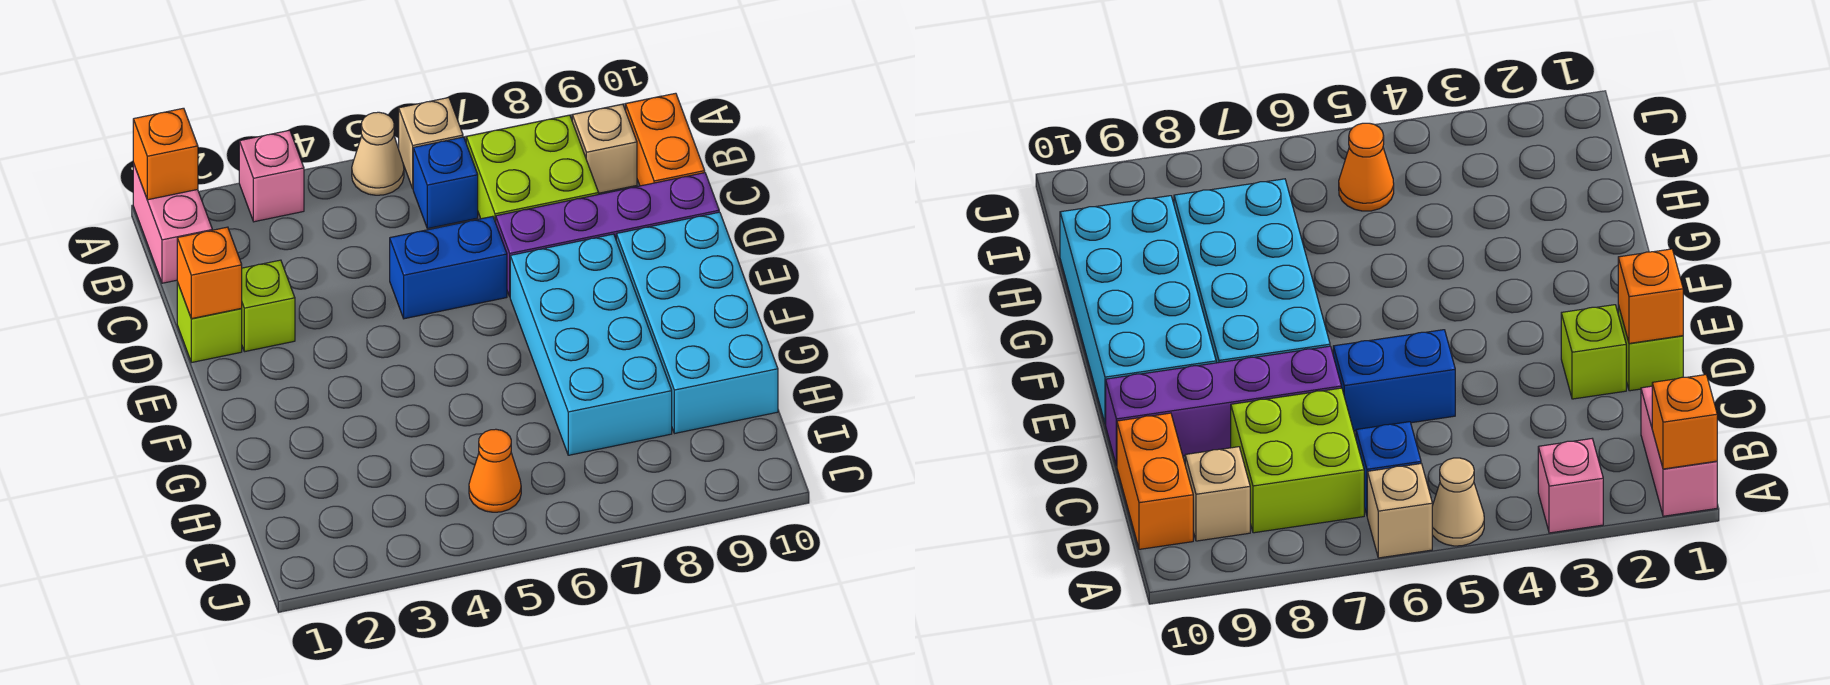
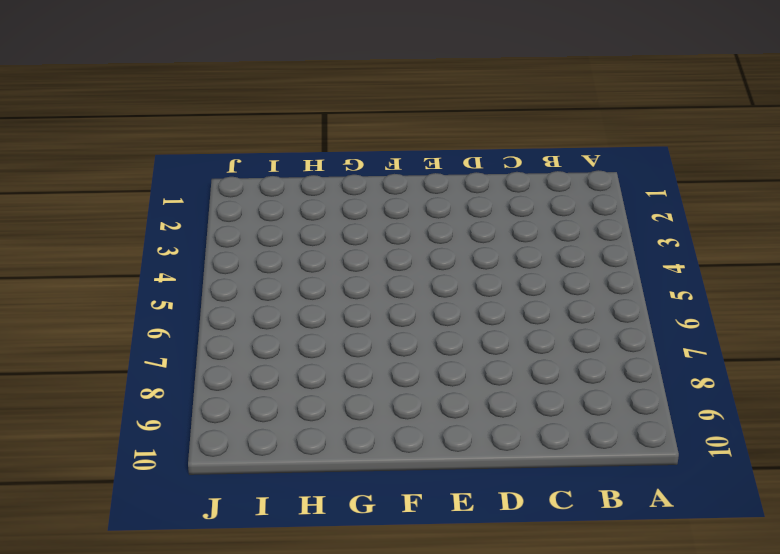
none -> pink 1x2 brick [133,163,212,283]
none -> pink 1x1 brick [239,130,304,222]
none -> tan 1x1 cone [352,112,404,195]

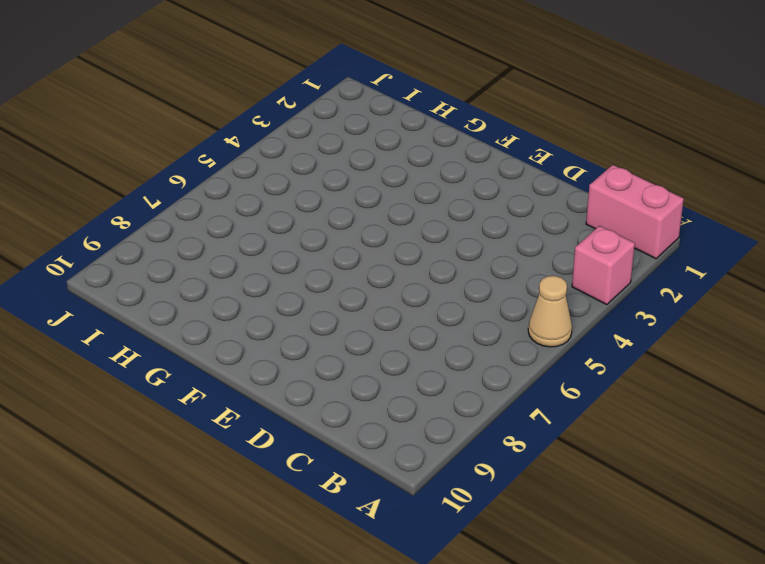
none -> tan 1x1 brick [399,98,463,188]
none -> blue 1x1 brick [413,137,478,229]
none -> lime 2x2 brick [466,115,599,222]

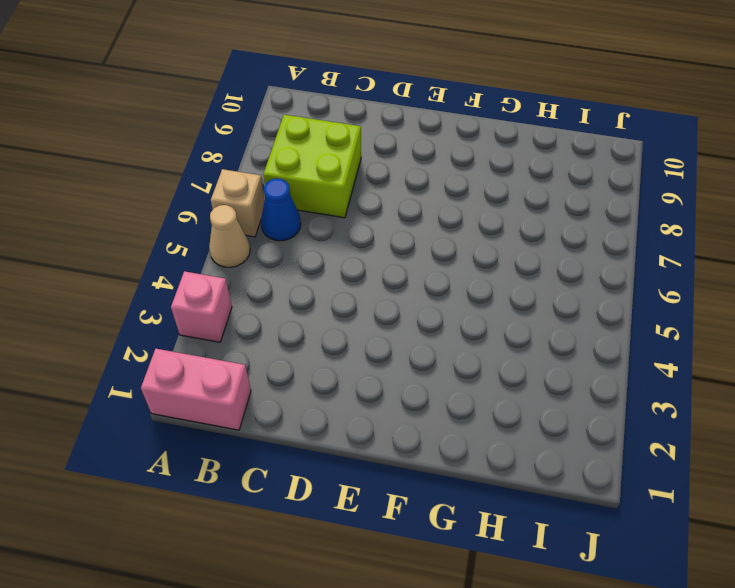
blue 1x1 cone [261,179,301,241] -> blue 1x1 brick [413,137,478,229]
none -> tan 1x1 brick [572,104,637,193]
none -> orange 1x2 brick [626,93,705,186]
none -> lime 1x1 brick [177,282,242,363]

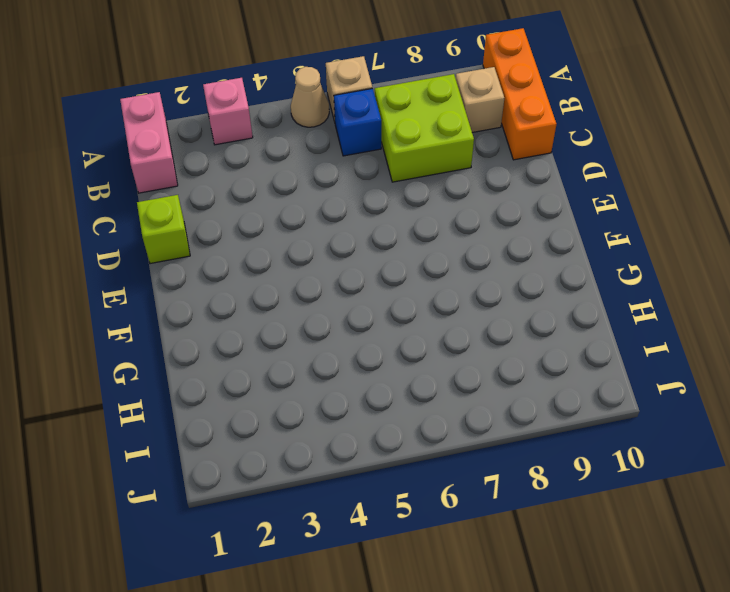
orange 1x3 brick [483,28,556,160] -> orange 1x2 brick [626,93,705,186]
none -> lime 1x1 brick [242,260,295,352]
none -> blue 1x2 brick [390,216,507,319]
none -> purple 1x4 brick [496,173,719,296]

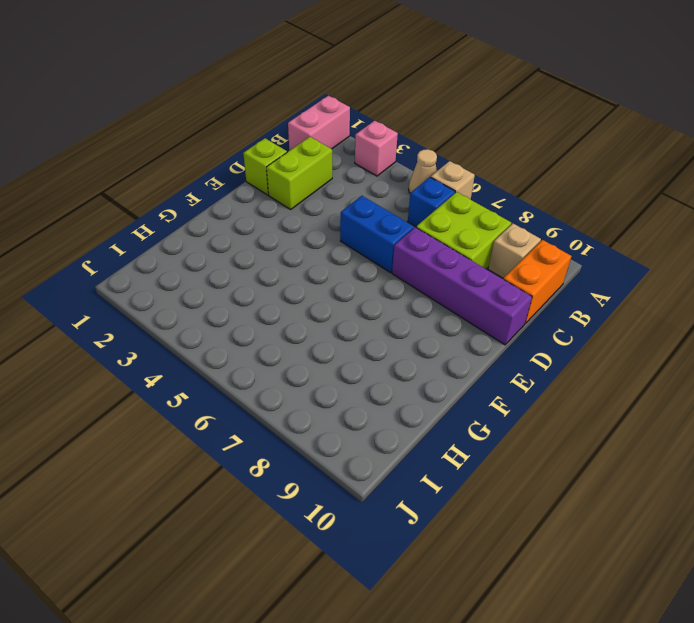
lime 1x2 brick [267,137,332,209] -> lime 1x1 brick [242,260,295,352]
none -> cyan 2x4 brick [510,234,672,455]
none -> cyan 2x4 brick [616,212,778,433]
none -> orange 1x1 cone [469,429,521,512]

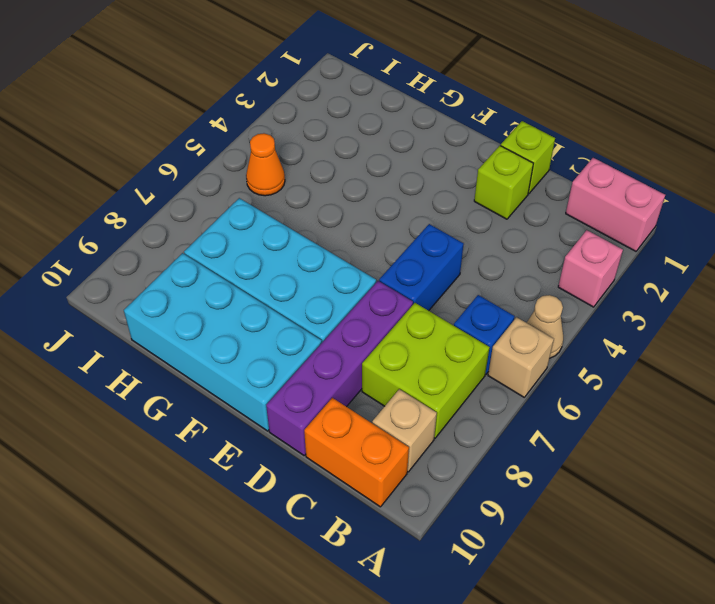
none -> orange 1x1 brick [133,108,198,200]
none -> orange 1x1 brick [177,227,242,319]

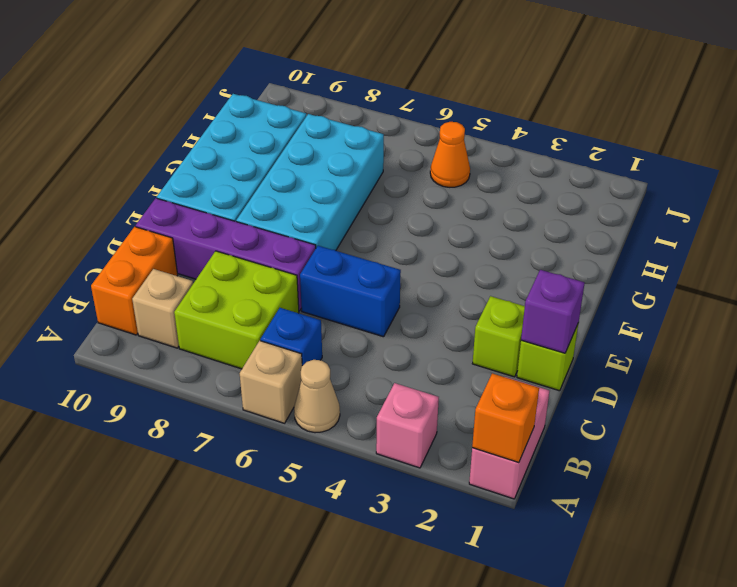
purple 1x1 brick [521,270,585,353] -> orange 1x1 brick [177,227,242,319]

